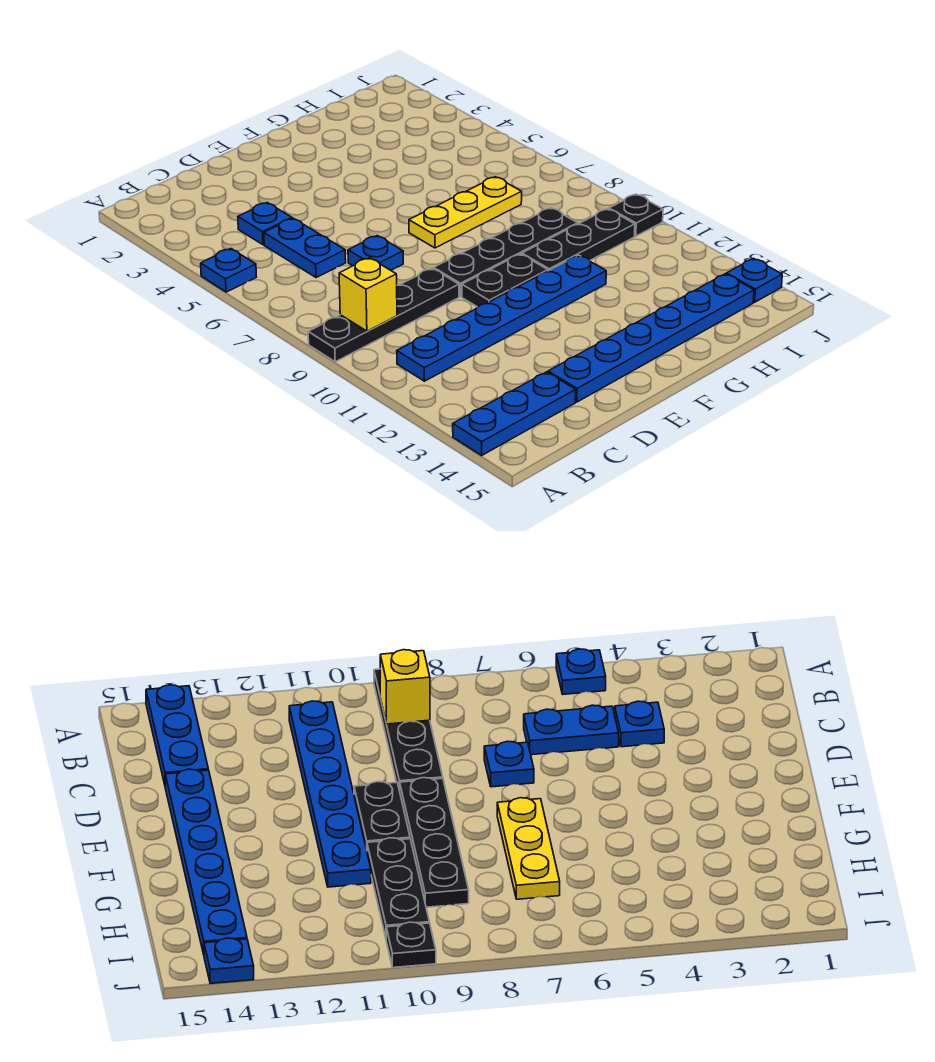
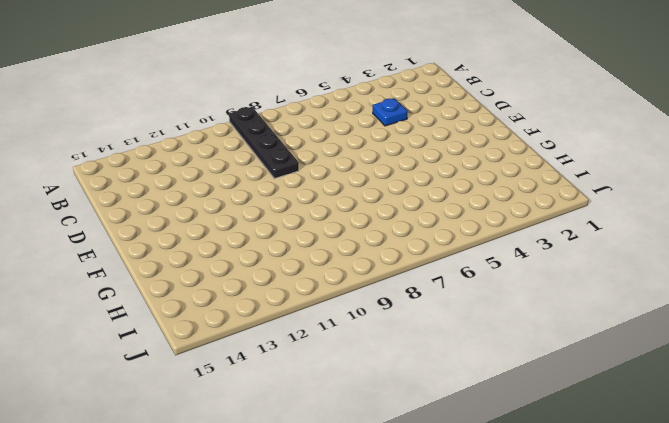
none -> blue 1x1 plate [201,249,256,292]
none -> blue 1x3 plate [453,372,576,455]
none -> blue 1x6 plate [397,255,606,381]

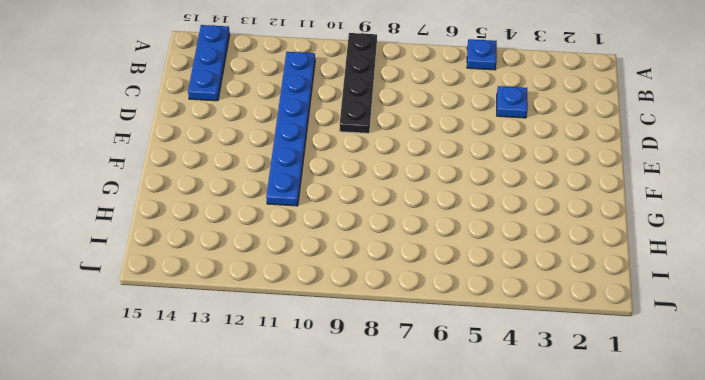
none -> blue 1x2 plate [264,218,346,278]
none -> blue 1x1 plate [348,236,403,270]
none -> blue 1x6 plate [548,274,754,402]

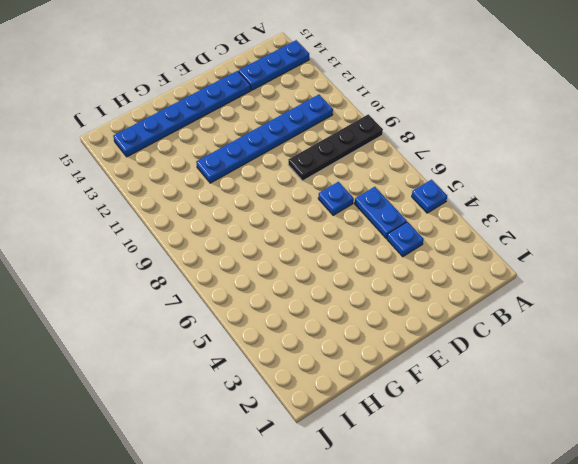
none -> black 1x4 plate [434,208,578,297]
none -> black 1x2 plate [462,254,548,307]
none -> yellow 1x3 plate [409,177,522,248]

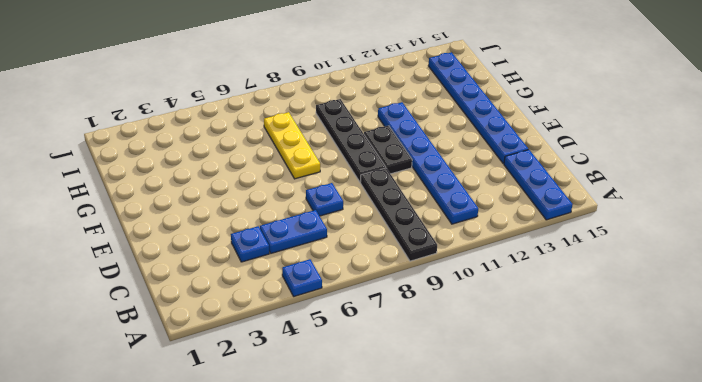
none -> black 1x3 plate [522,209,635,271]
none -> black 1x1 plate [609,194,663,236]
none -> blue 1x1 plate [726,258,782,302]

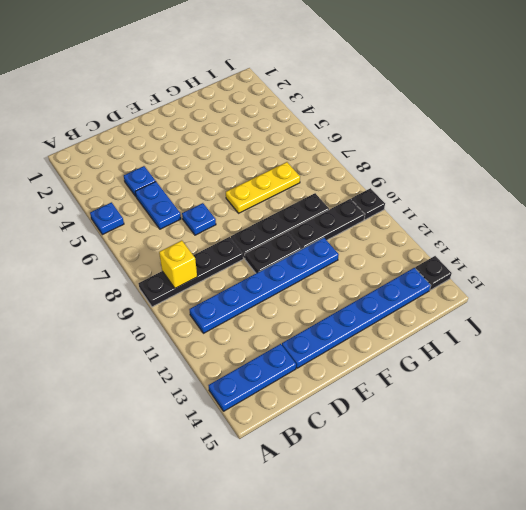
black 1x1 plate [415,256,452,290] -> blue 1x1 plate [726,258,782,302]

